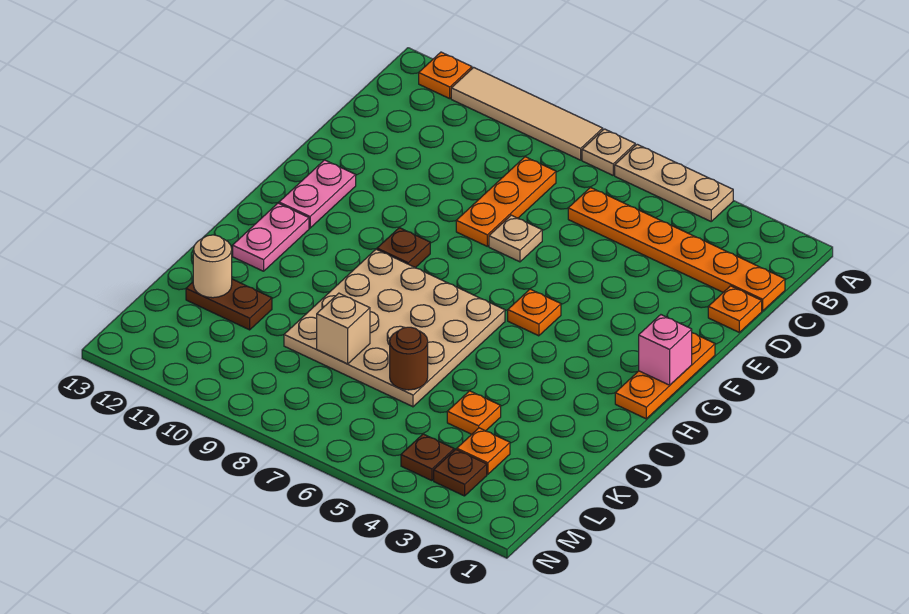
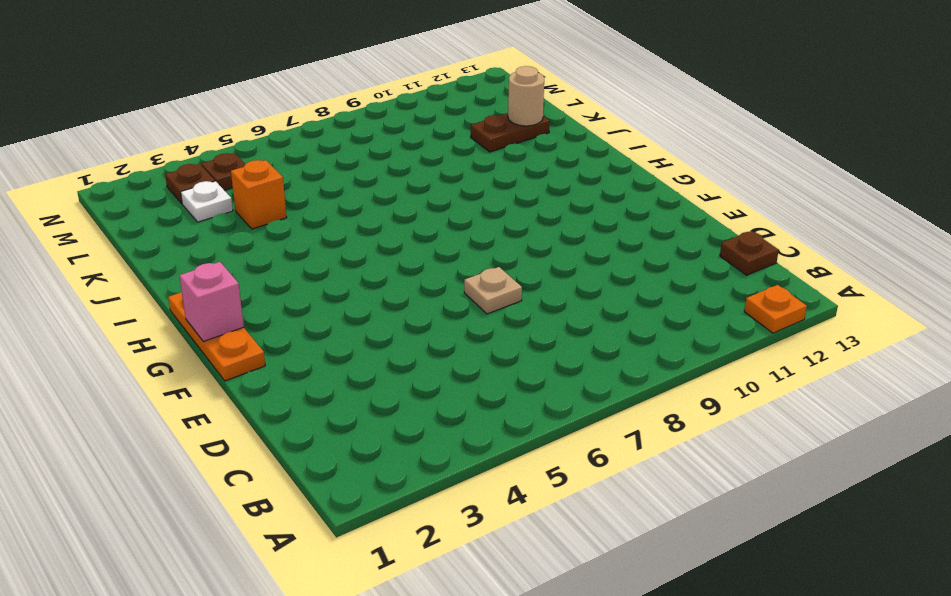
brown 1x1 plate [720,231,779,275] -> brown 1x1 plate moved to [377,228,430,268]
orange 1x1 brick [231,160,287,229] -> orange 1x1 plate [447,391,501,434]
white 1x1 plate [181,181,233,222] -> orange 1x1 plate [457,428,510,474]
none -> tan 1x3 plate [615,144,733,221]
none -> tan 1x1 plate [582,129,635,175]
none -> tan 1x4 tile [451,67,603,160]

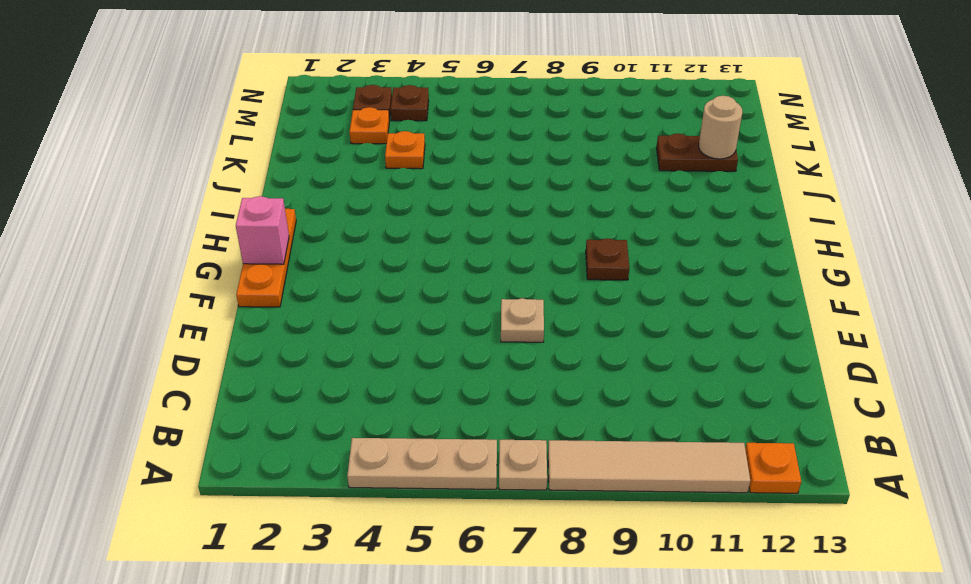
none -> orange 1x6 plate [568,188,785,311]
none -> orange 1x3 plate [456,157,556,246]
none -> orange 1x1 plate [708,286,762,332]

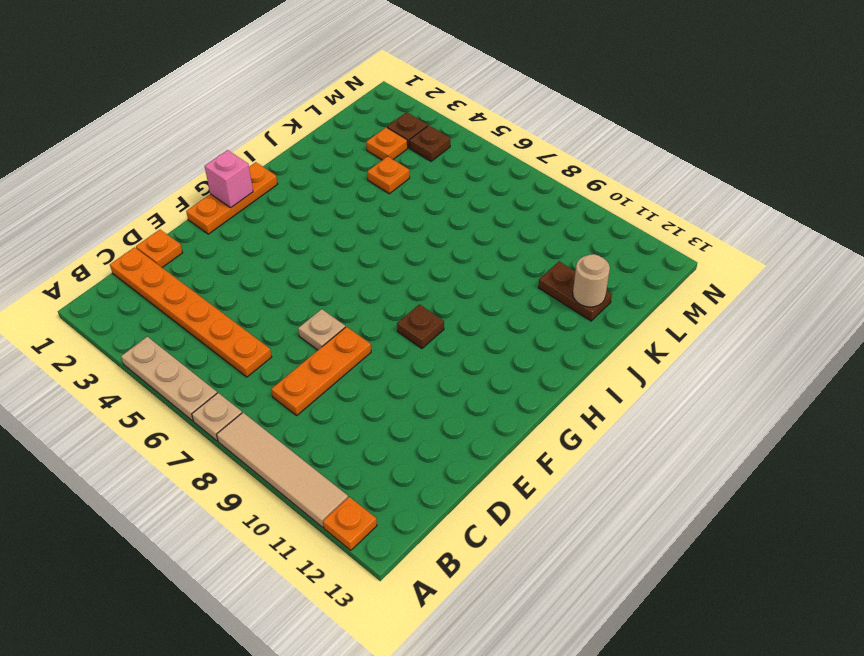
none -> pink 1x2 plate [279,160,356,228]
none -> orange 1x1 plate [508,289,561,336]
none -> tan 4x4 plate [284,249,505,407]

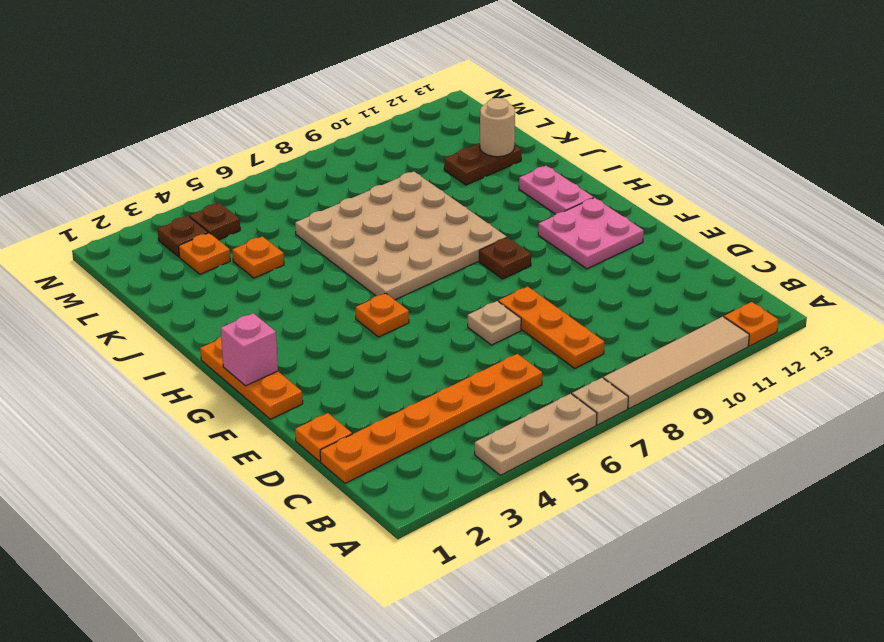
pink 2x2 plate [538,198,644,269] -> pink 1x2 plate [279,160,356,228]
none -> brown 1x1 round brick [390,327,428,390]
none -> tan 1x1 brick [317,293,370,364]

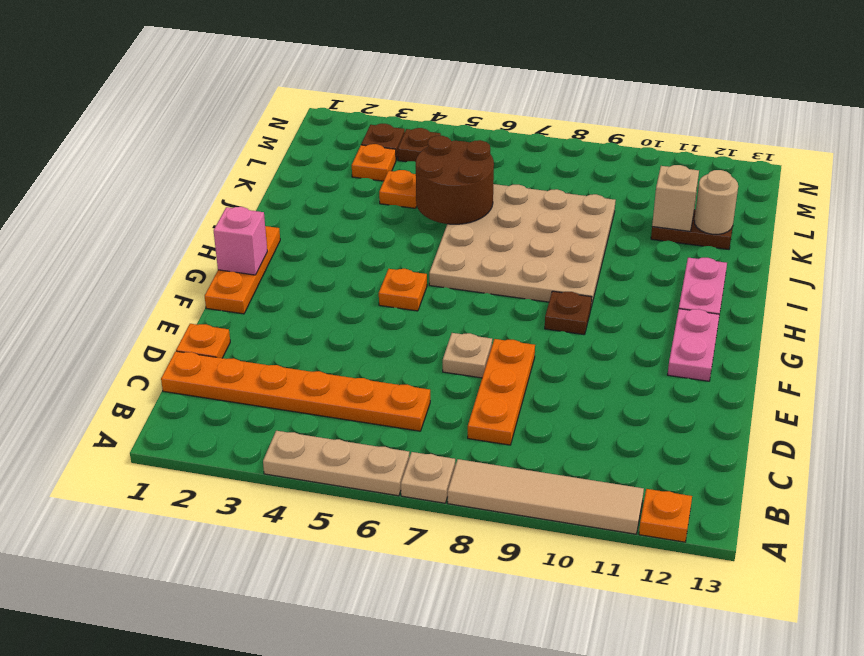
brown 2x2 round brick [416,136,494,224] -> brown 1x1 round brick [390,327,428,390]
tan 1x1 brick [652,165,699,231] -> tan 1x1 brick moved to [317,293,370,364]

